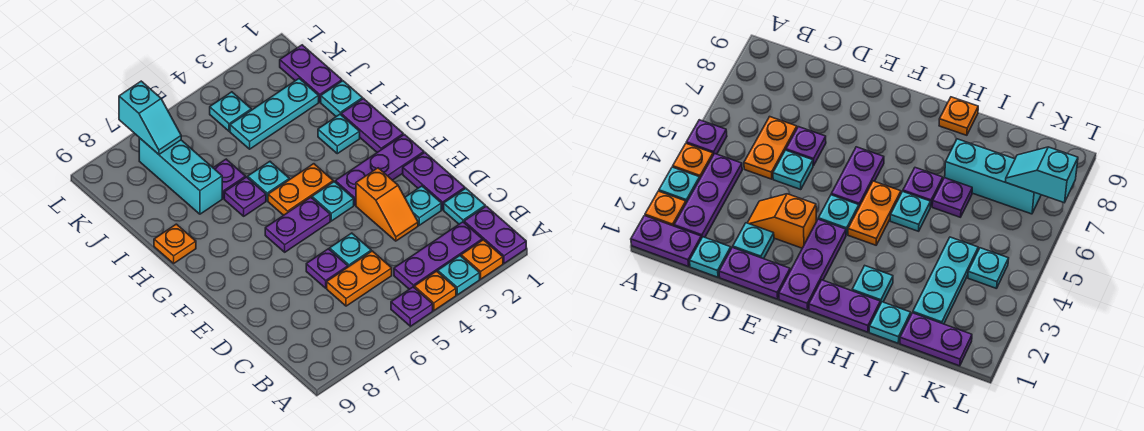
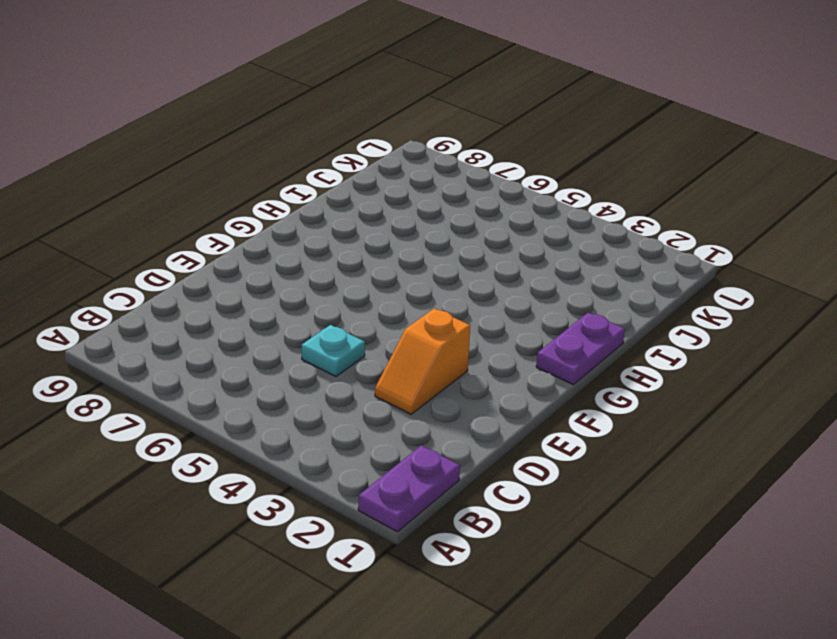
none -> orange 1x1 plate [461,240,503,279]
none -> cyan 1x1 plate [438,256,480,295]
none -> orange 1x1 plate [414,271,456,311]

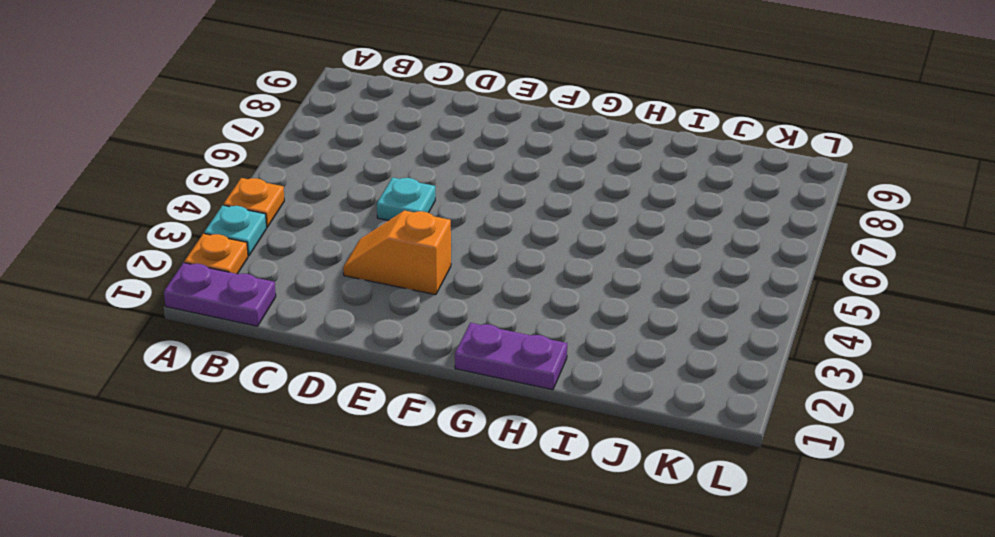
none -> purple 1x1 plate [391,287,433,326]
none -> purple 1x3 plate [394,222,482,289]
none -> cyan 1x1 plate [444,188,485,224]

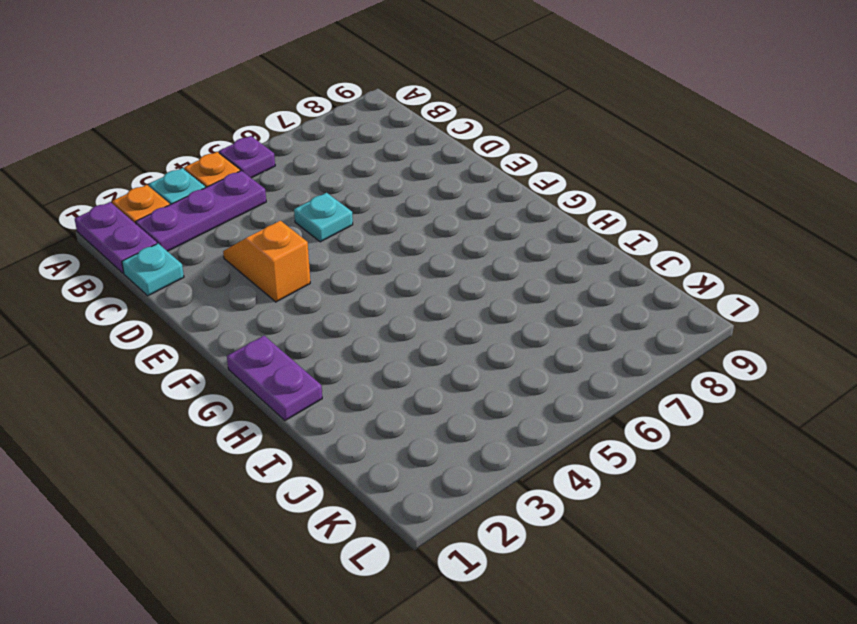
none -> orange 1x2 plate [327,251,392,306]
none -> purple 1x2 plate [403,153,465,210]
none -> cyan 1x1 plate [405,186,441,225]

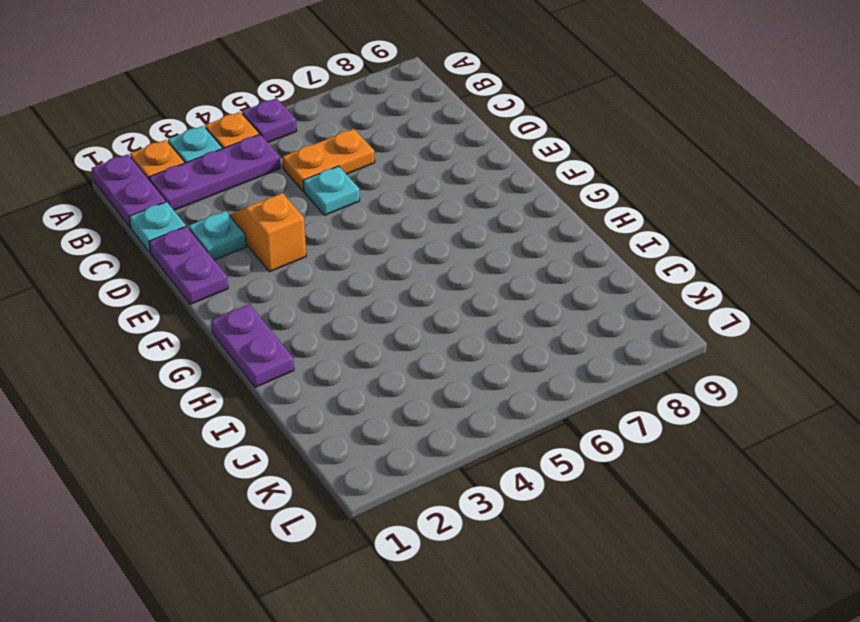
none -> purple 1x1 plate [306,249,348,288]
none -> purple 1x3 plate [335,135,424,205]
none -> cyan 1x1 plate [312,182,354,221]

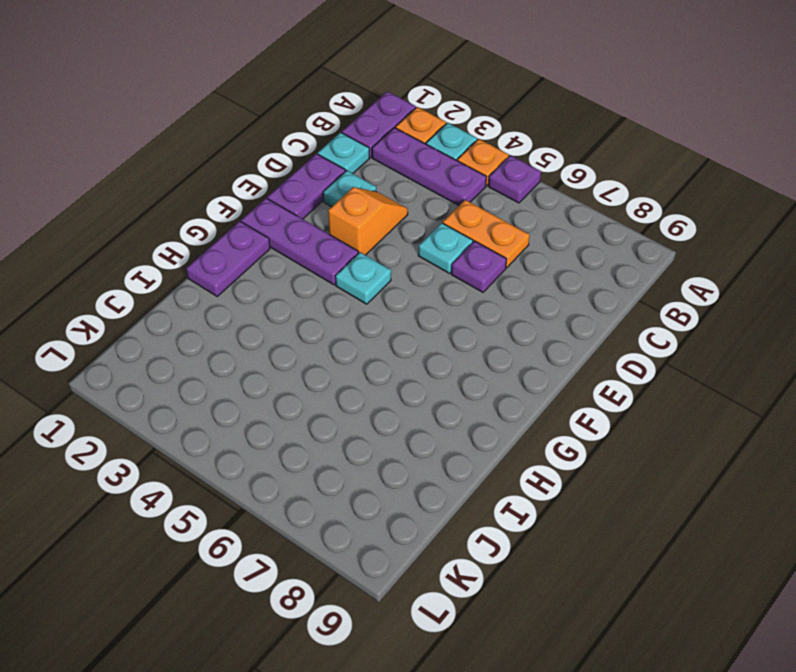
none -> purple 1x2 plate [265,197,330,252]
none -> orange 1x2 plate [268,164,333,215]
none -> cyan 1x1 plate [318,115,360,154]

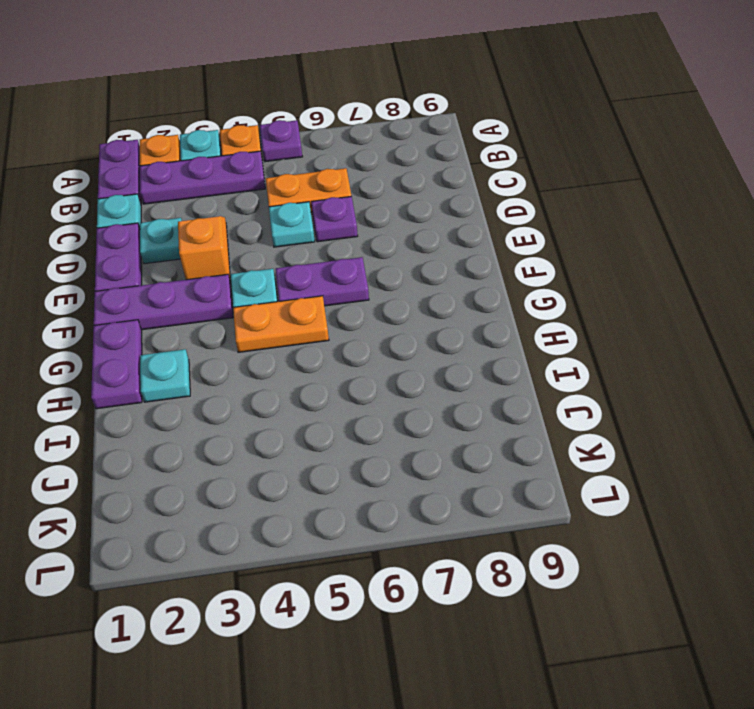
none -> cyan 1x1 plate [248,162,289,201]
none -> purple 1x1 plate [224,177,266,216]
none -> orange 1x1 plate [154,224,196,263]

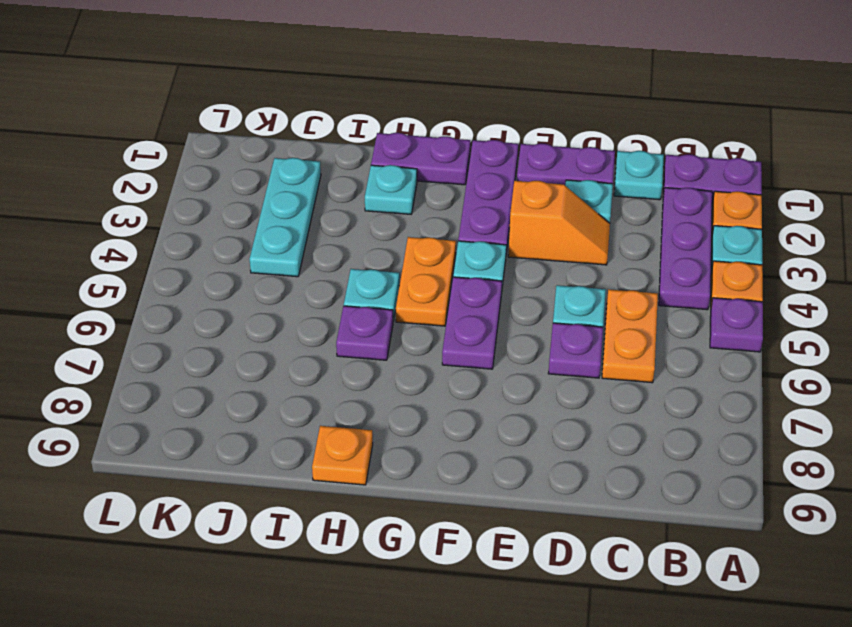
none -> cyan 1x1 plate [321,81,363,117]
none -> purple 1x1 plate [213,159,246,198]
none -> cyan 1x3 brick [139,138,222,214]

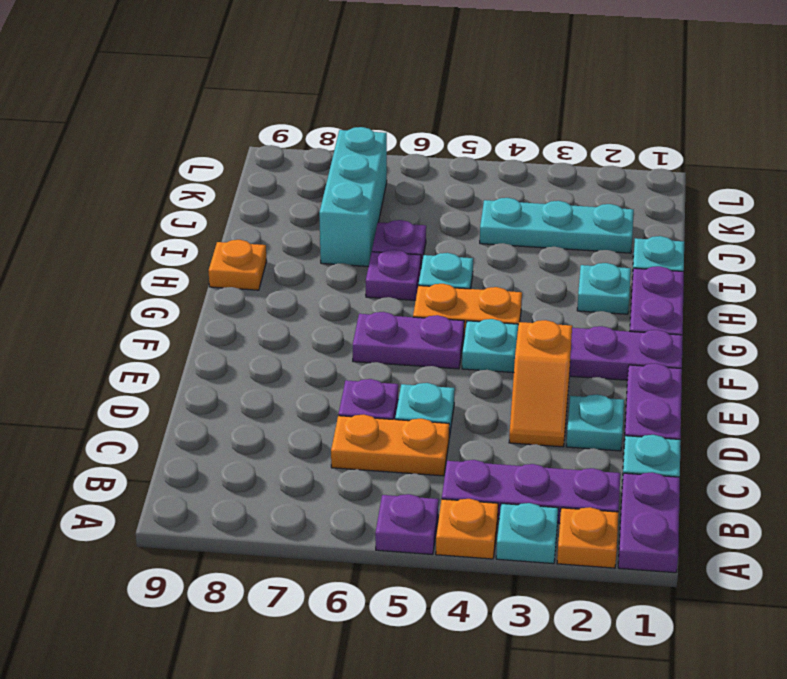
none -> purple 1x2 plate [280,45,342,102]
none -> cyan 1x1 plate [210,92,251,131]
none -> cyan 1x2 slope [119,81,181,154]

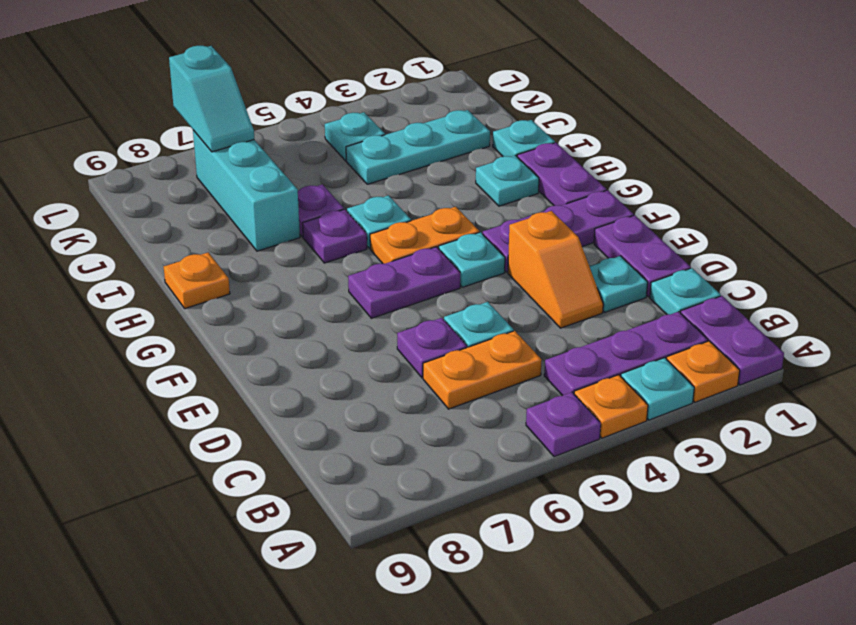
none -> purple 1x2 plate [280,45,342,102]

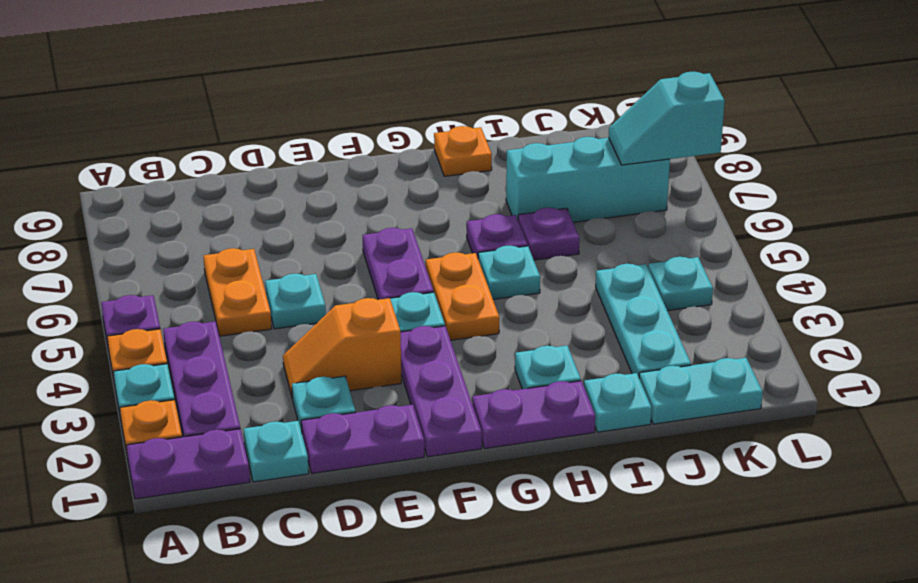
cyan 1x2 plate [639,358,763,424] -> purple 1x2 plate [280,45,342,102]
none -> purple 1x1 plate [306,249,348,288]

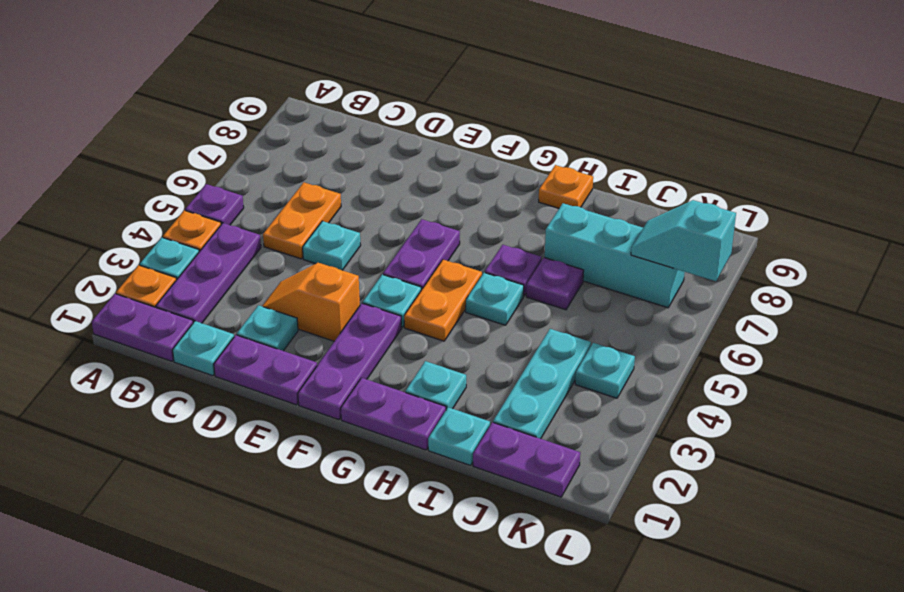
none -> purple 1x1 plate [306,249,348,288]

